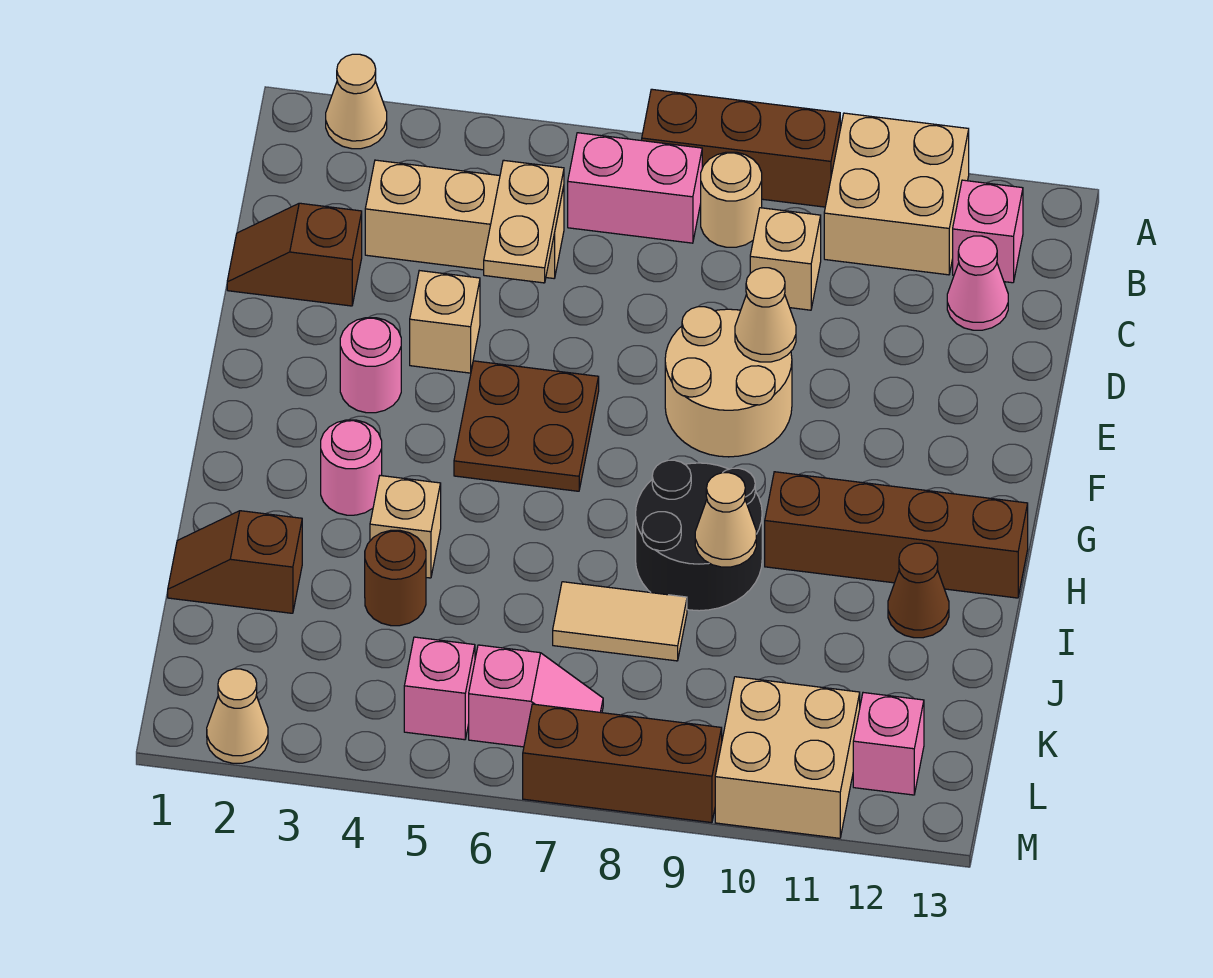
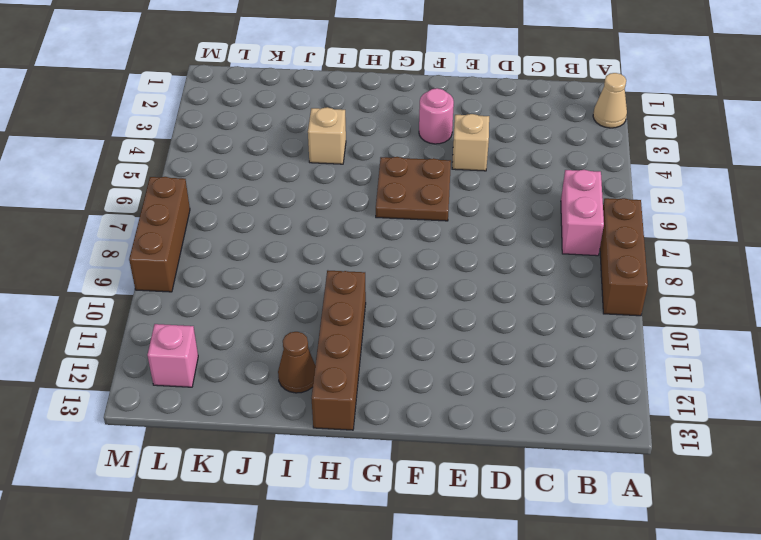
none -> tan 2x2 brick [824,113,969,275]
none -> tan 1x1 round brick [701,152,762,247]
none -> pink 1x1 brick [953,180,1023,283]
none -> tan 1x3 brick [365,160,564,278]

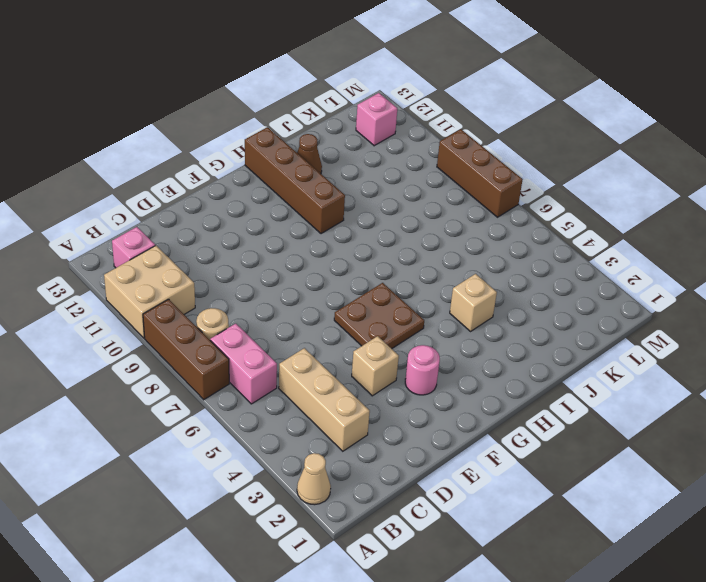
none -> tan 1x1 brick [750,208,821,310]
none -> pink 1x1 cone [947,236,1008,330]
none -> brown 1x2 slope [227,203,362,306]
none -> tan 2x2 round brick [665,307,792,457]

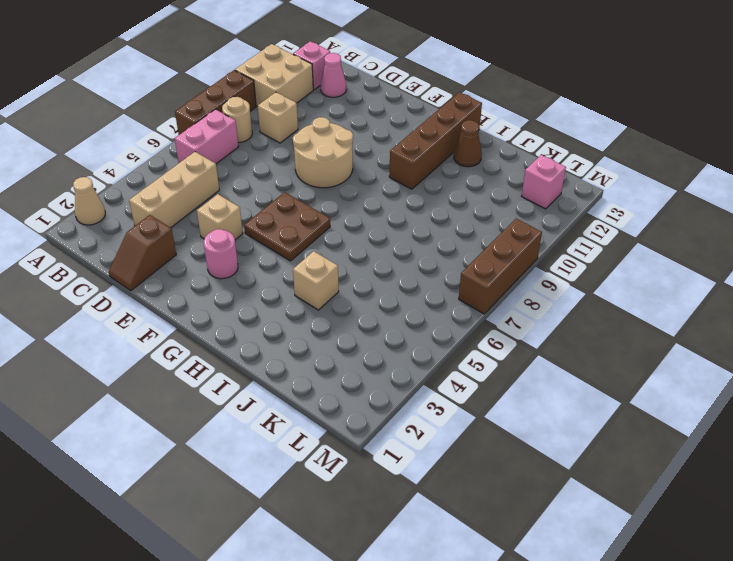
none -> pink 1x1 round brick [321,420,382,515]
none -> black 2x2 round brick [636,460,762,611]
none -> brown 1x2 slope [168,511,302,613]
none -> brown 1x1 round brick [365,530,426,626]

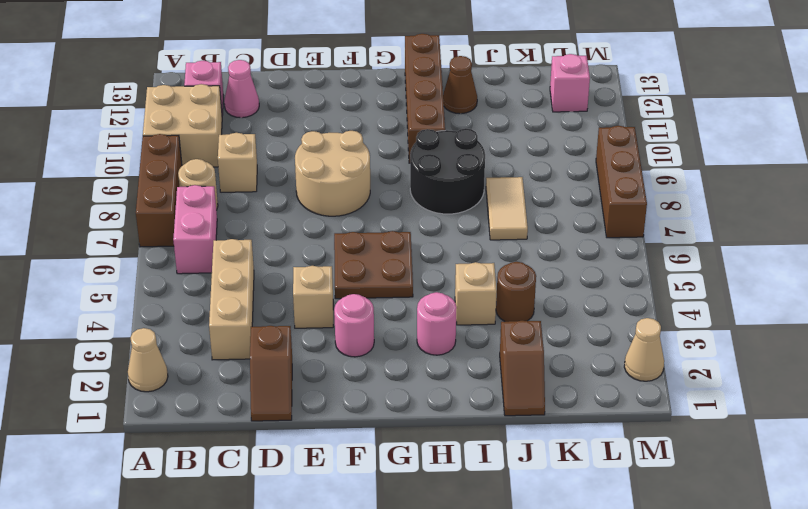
none -> pink 1x1 brick [404,637,475,740]
none -> pink 1x2 slope [469,645,603,747]
none -> tan 2x2 brick [715,677,860,838]
none -> tan 1x2 plate [484,160,564,283]

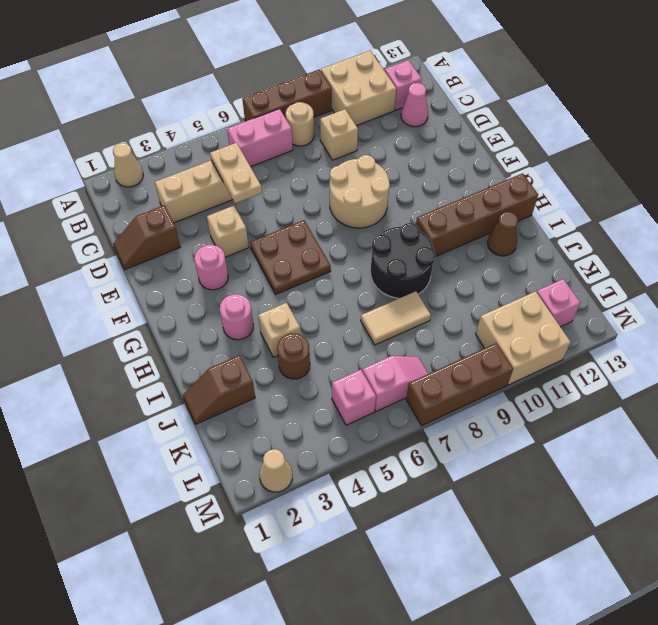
none -> tan 1x1 cone [735,268,796,362]
none -> tan 1x1 cone [695,473,756,567]

